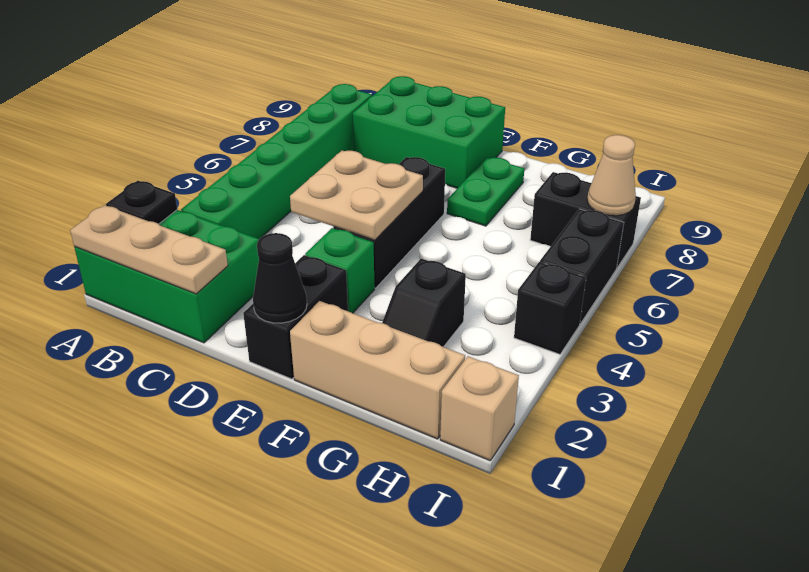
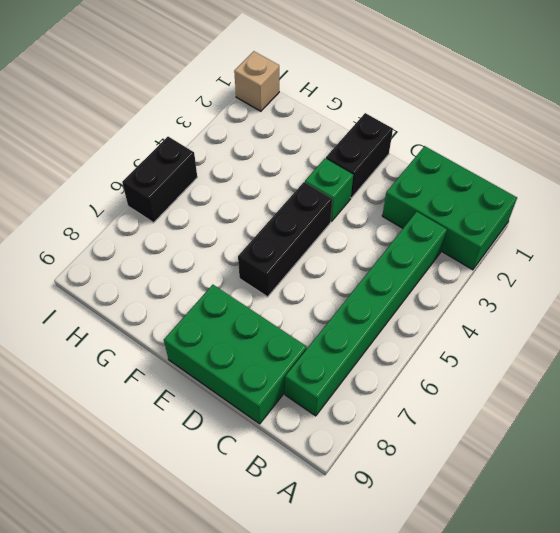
none -> tan 1x3 brick [290,301,465,439]
none -> green 1x2 plate [447,157,524,226]
none -> black 1x2 slope [382,259,466,347]

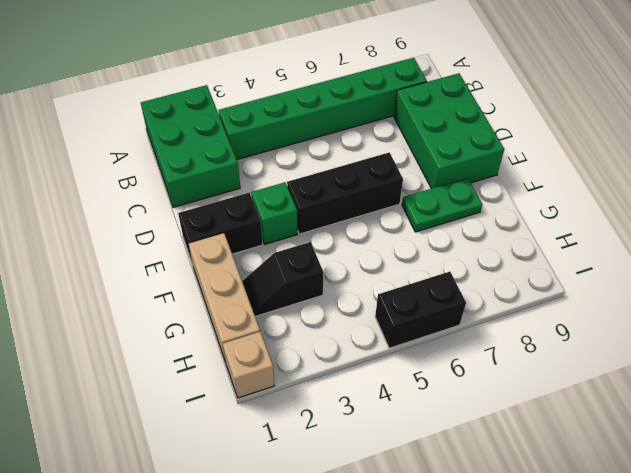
none -> black 1x2 brick [530,172,641,268]
none -> black 1x1 brick [514,262,586,354]
none -> tan 1x3 plate [70,205,228,294]

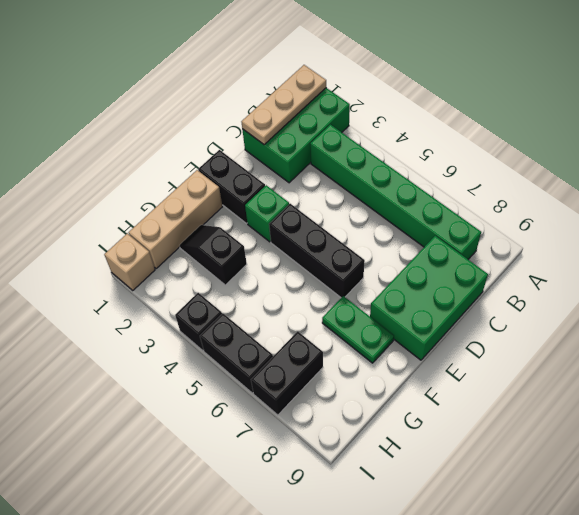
none -> black 1x1 plate [106,181,177,224]
none -> tan 2x2 plate [290,151,423,240]
none -> black 1x1 cone [253,233,307,323]

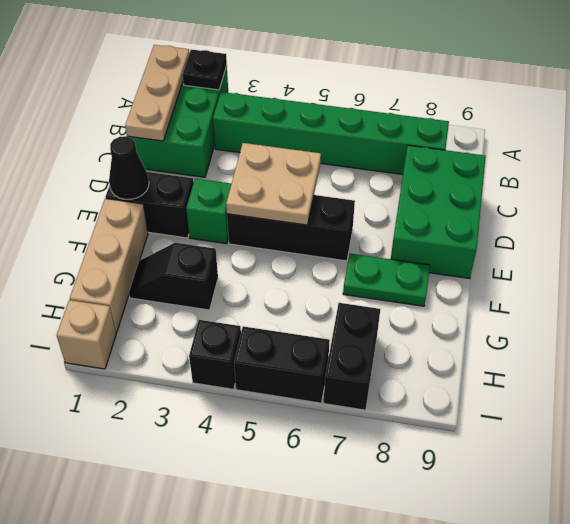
none -> tan 1x1 cone [587,135,636,216]

